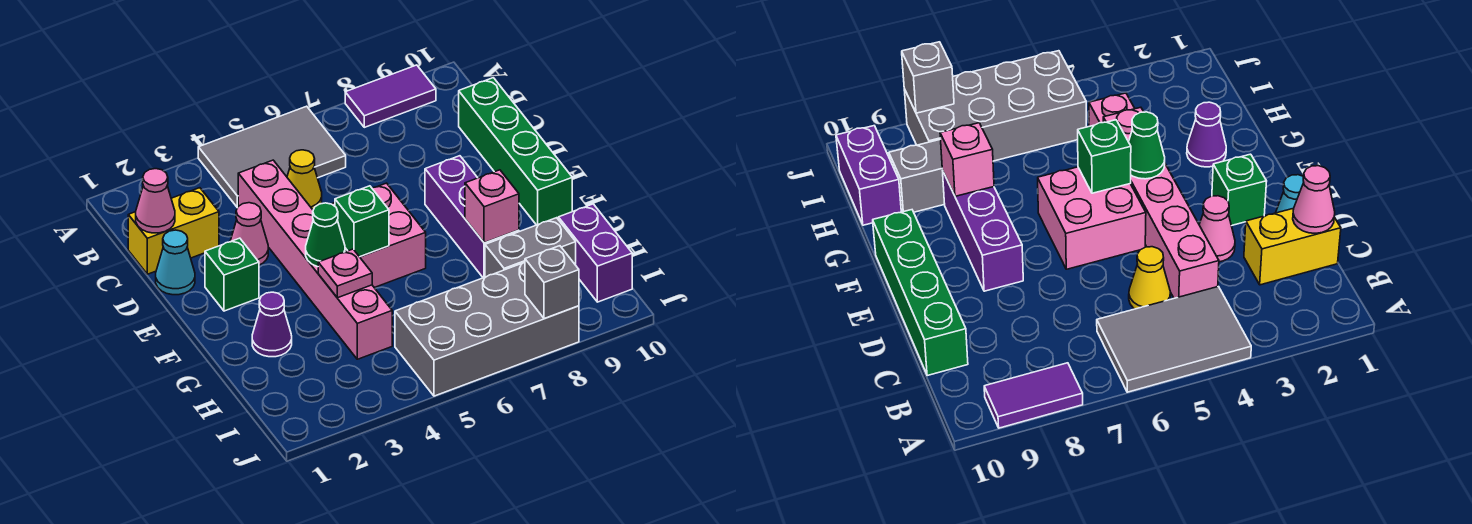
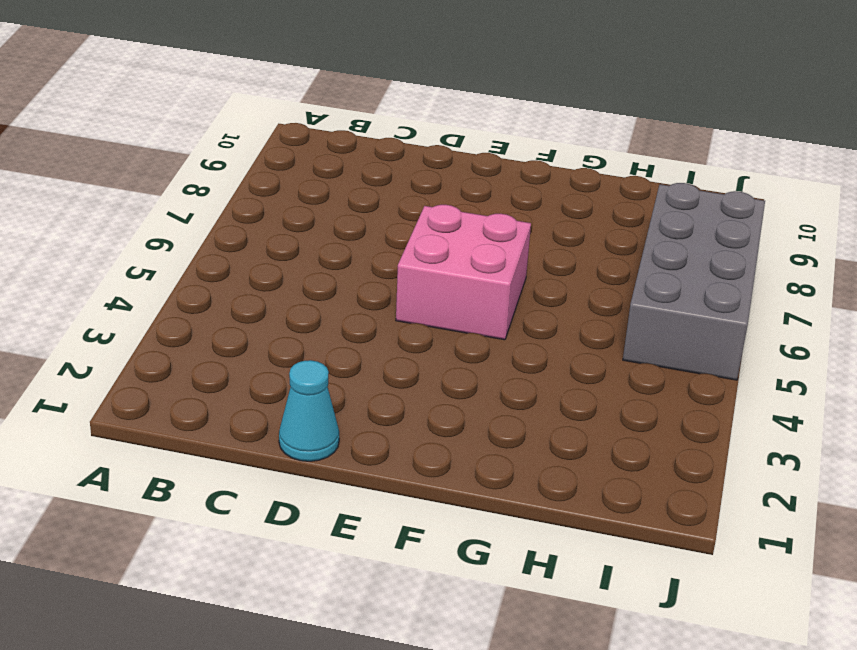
none -> grey 2x3 tile [198,106,346,208]
none -> purple 1x2 tile [345,65,436,127]
none -> yellow 1x2 brick [128,188,219,274]

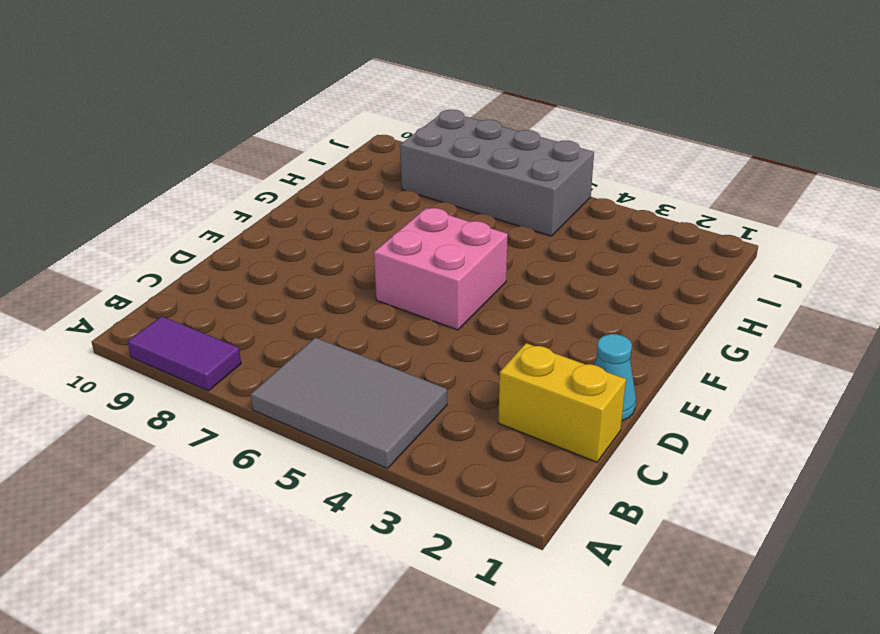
none -> pink 1x6 brick [238,160,392,359]
none -> yellow 1x1 cone [287,150,322,210]
none -> green 1x4 brick [459,78,572,225]

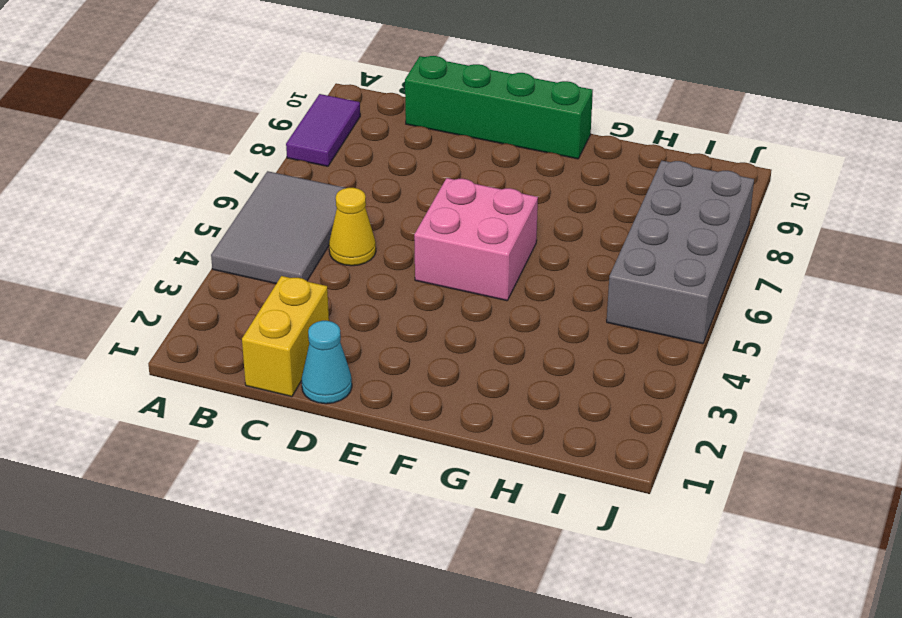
none -> pink 1x6 brick [238,160,392,359]
none -> pink 1x1 cone [230,203,268,265]
none -> green 1x1 brick [205,238,259,311]

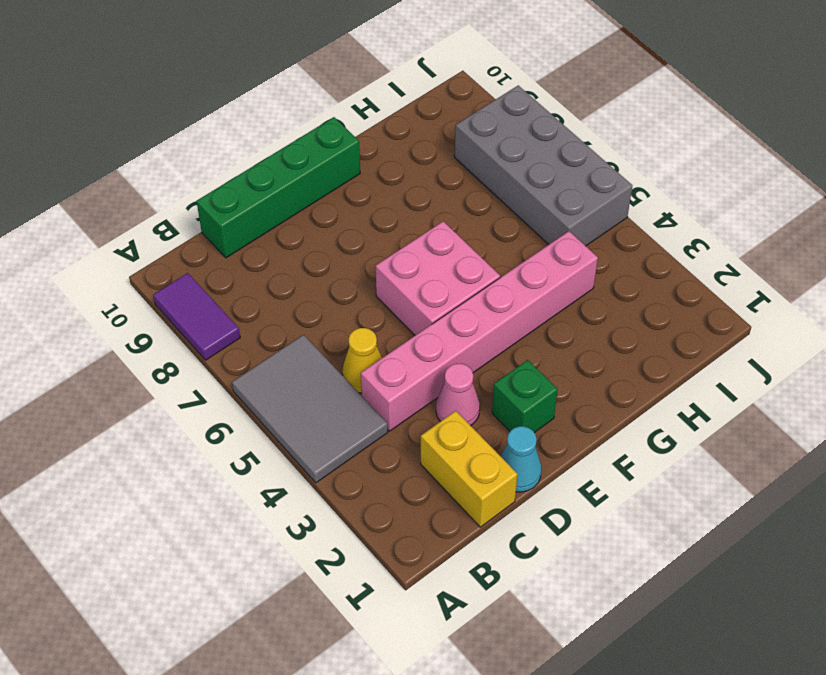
none -> purple 1x3 brick [425,156,519,278]
none -> purple 1x1 cone [252,292,292,357]
none -> grey 1x2 brick [485,218,576,277]

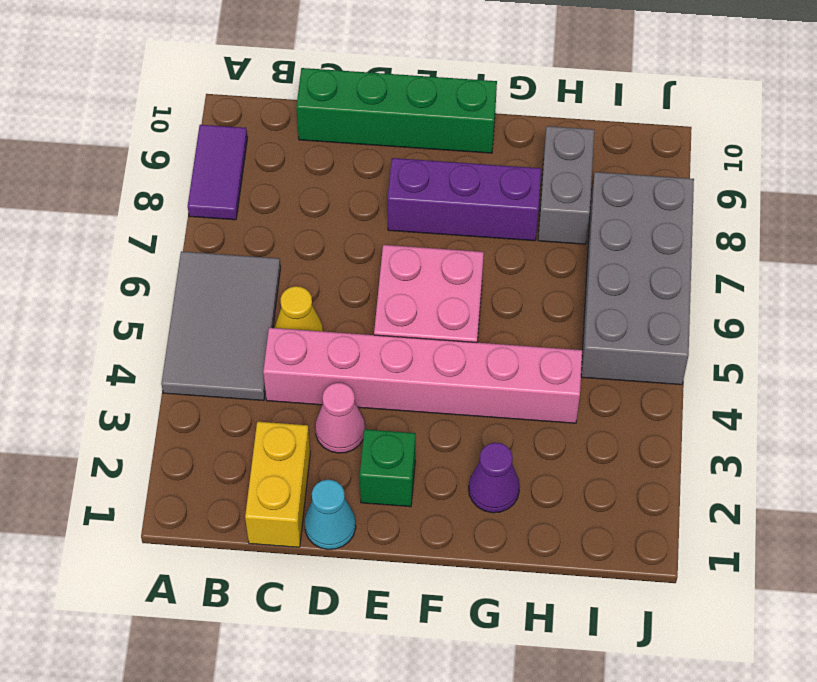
none -> purple 1x2 brick [558,204,632,302]
none -> pink 1x1 cone [136,169,175,233]
none -> green 1x1 cone [306,203,345,267]

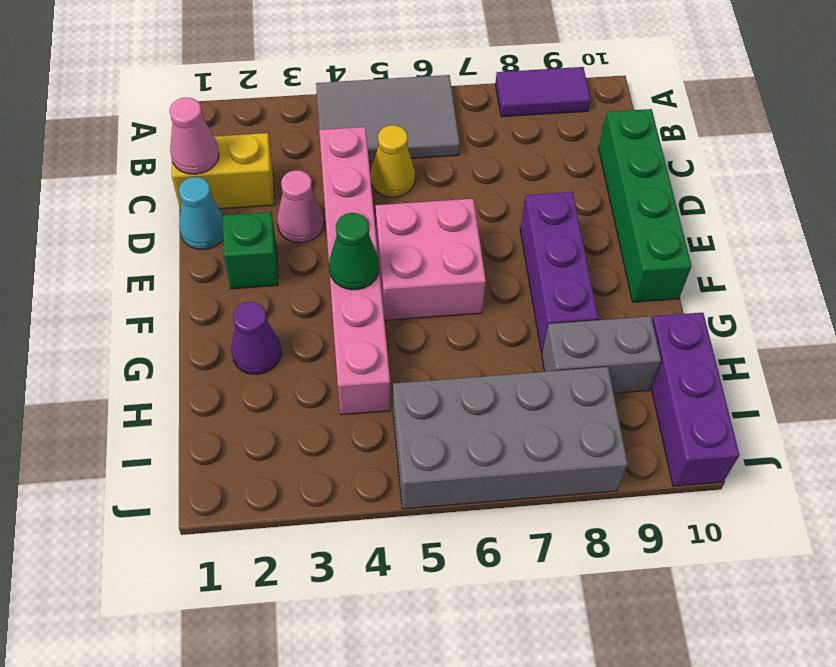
purple 1x3 brick [651,313,739,486] -> purple 1x2 brick [558,204,632,302]
none -> green 1x1 brick [335,186,389,257]
none -> pink 1x1 plate [318,249,372,298]
none -> pink 1x1 brick [465,170,519,243]

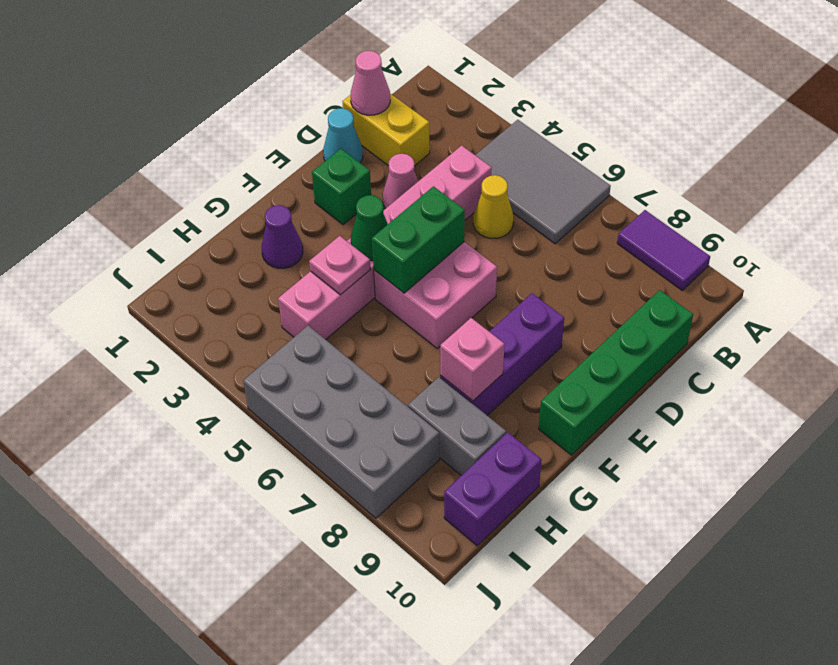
green 1x2 brick [372,186,465,293] -> green 1x1 brick [335,186,389,257]
none -> grey 1x1 brick [525,246,579,319]

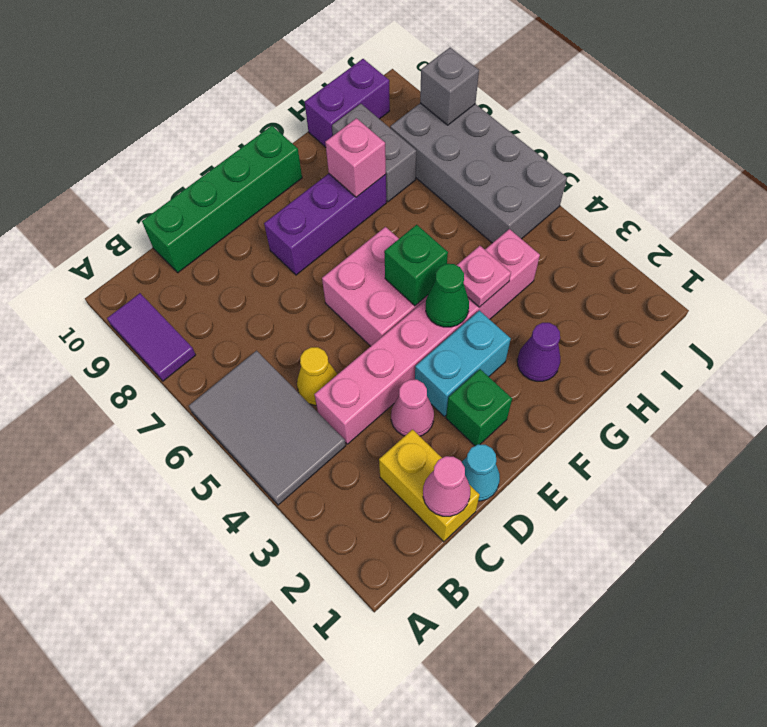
cyan 1x2 brick [415,310,511,416] -> none

